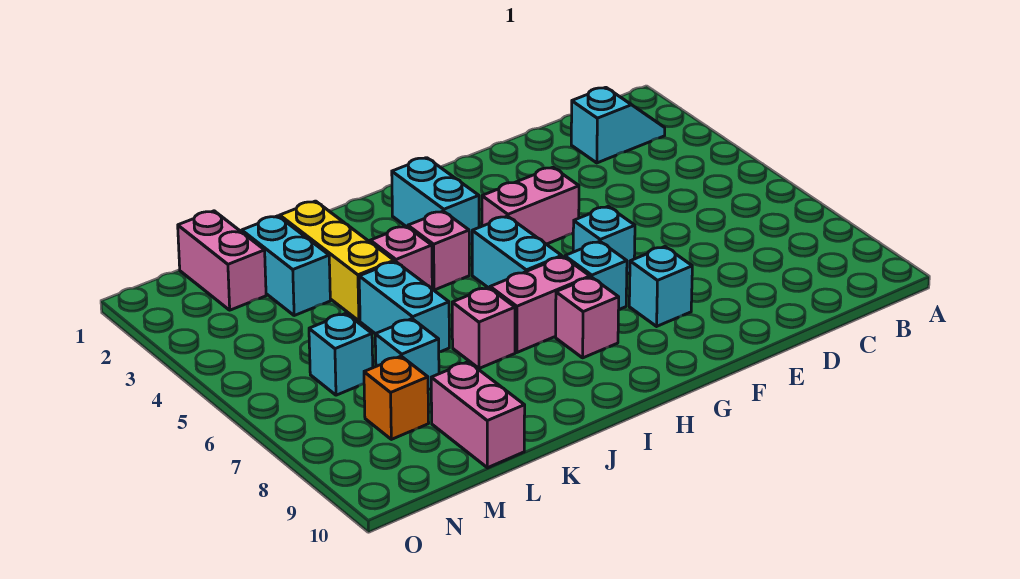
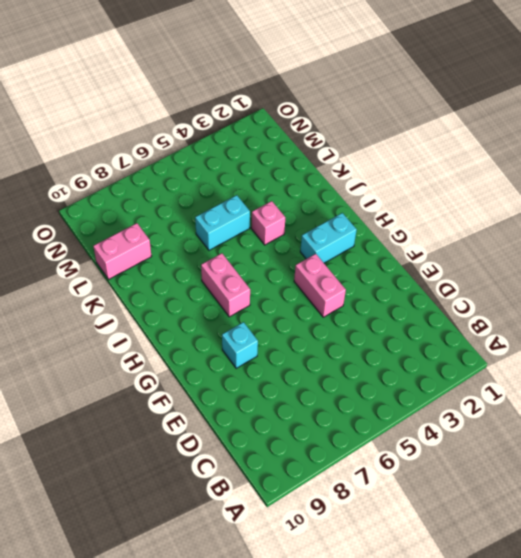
none -> cyan 1x2 slope [571,87,665,163]
none -> cyan 1x1 brick [573,207,635,274]
none -> cyan 1x1 brick [565,241,627,310]

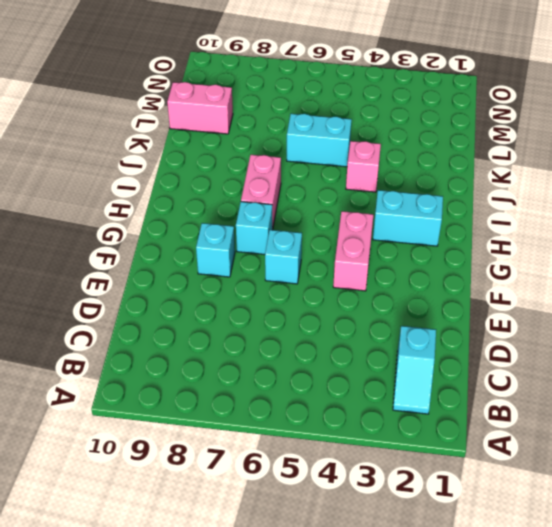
none -> cyan 1x2 brick [472,216,562,288]
none -> pink 1x1 brick [556,277,619,358]
none -> pink 1x1 brick [408,211,469,290]

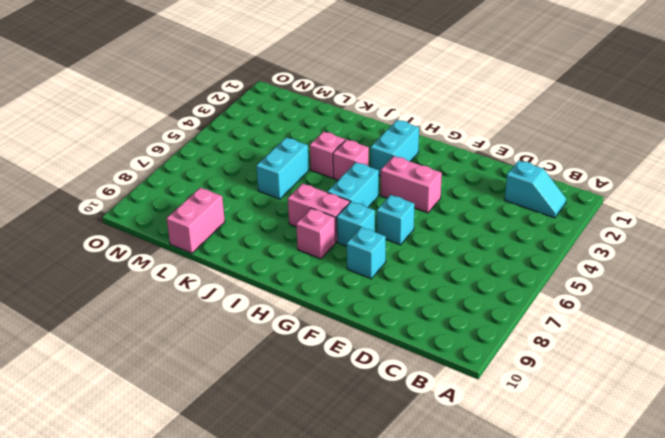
none -> pink 1x1 brick [452,287,515,368]
none -> yellow 1x3 brick [280,201,394,321]
none -> cyan 1x2 brick [242,216,330,316]

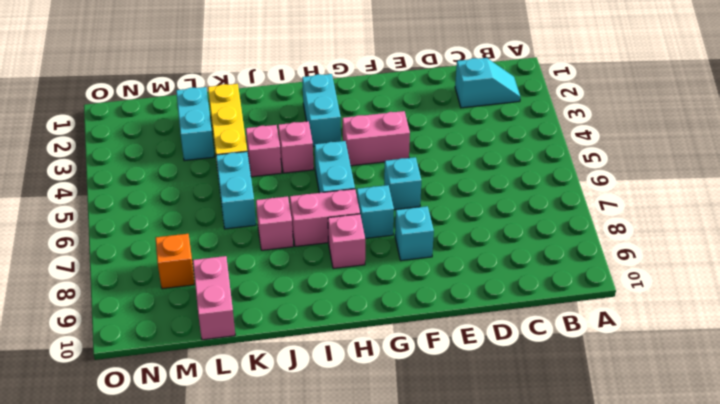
none -> cyan 1x1 brick [375,319,439,390]
none -> pink 1x2 brick [178,211,266,310]
none -> cyan 1x1 brick [309,313,373,395]

